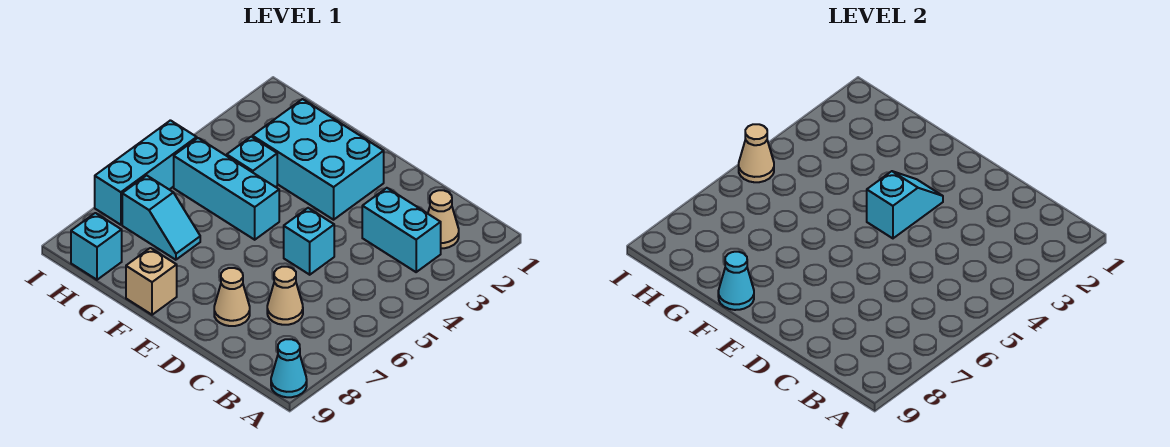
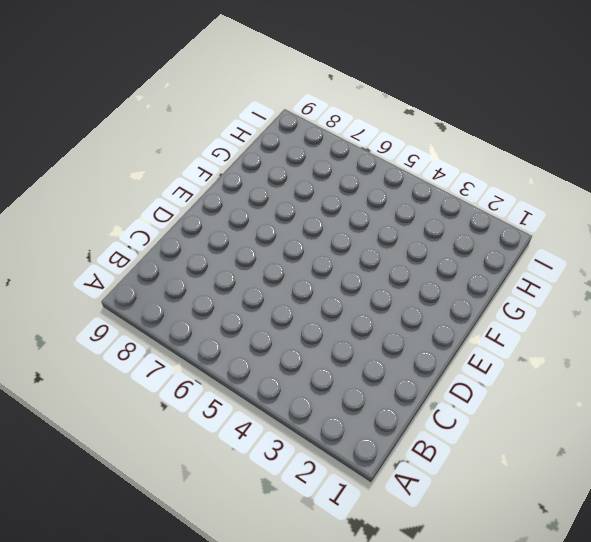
none -> cyan 1x1 cone [271,339,307,397]
none -> tan 1x1 cone [428,190,459,248]
none -> cyan 1x2 brick [362,188,441,272]

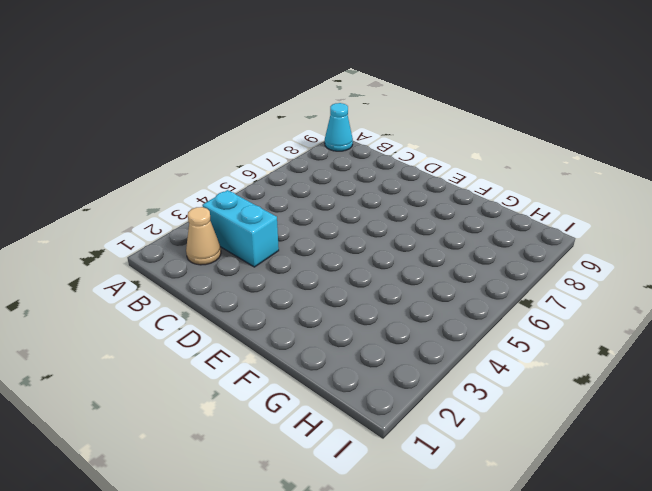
none -> tan 1x1 cone [267,267,303,325]
none -> cyan 1x1 brick [284,208,334,275]
none -> tan 1x1 cone [214,268,250,326]

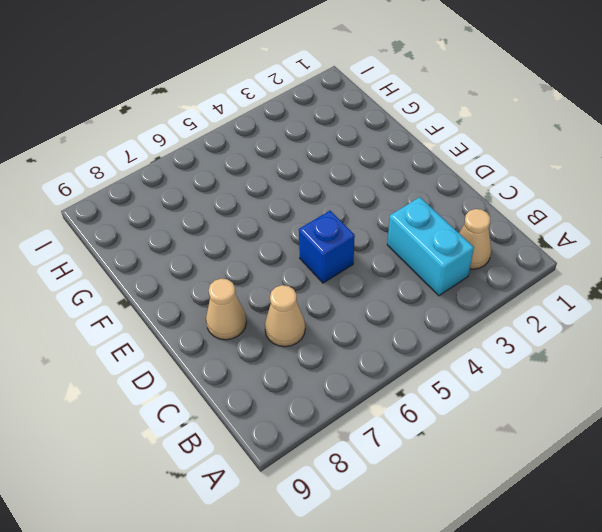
blue 1x1 brick [299,211,355,283] -> cyan 1x1 brick [284,208,334,275]
none -> cyan 1x1 cone [271,339,307,397]
none -> cyan 2x3 brick [252,99,384,220]
none -> cyan 1x3 brick [174,138,279,240]

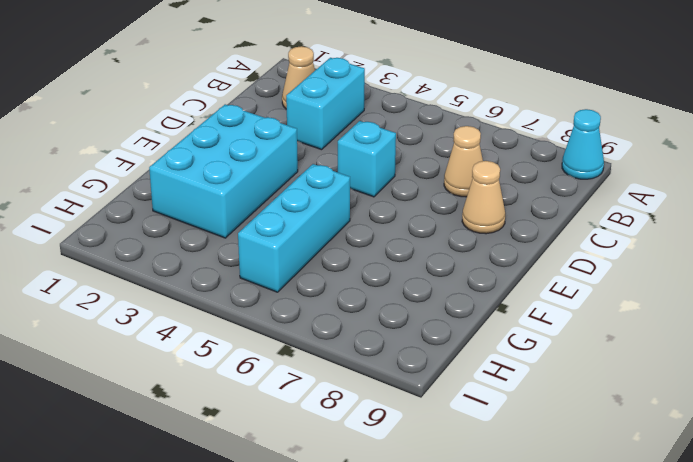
none -> tan 1x1 brick [126,248,177,315]
none -> cyan 1x1 brick [227,137,277,187]
none -> cyan 1x2 slope [122,175,200,260]

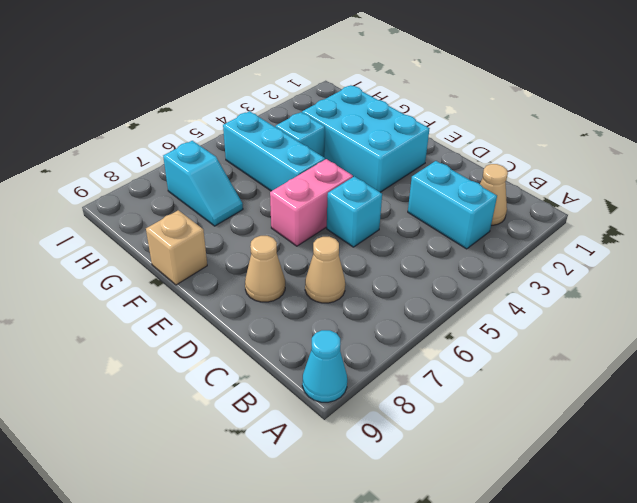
pink 1x2 brick [270,159,353,246] -> none
none -> cyan 1x1 brick [71,213,122,280]
none -> cyan 1x3 brick [95,120,197,225]
none -> cyan 1x2 slope [867,171,943,238]

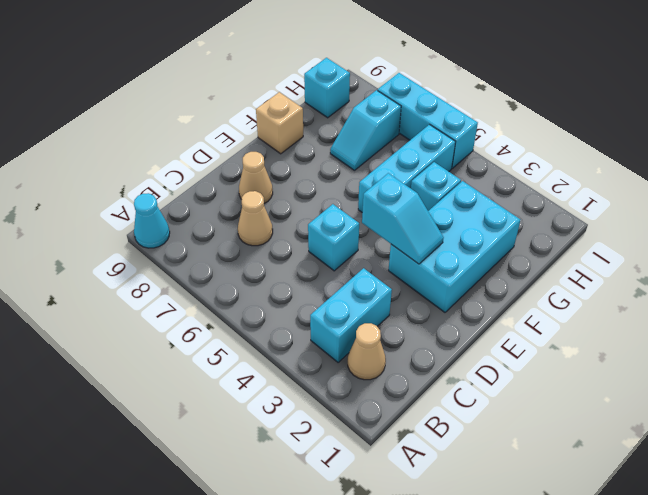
none -> cyan 1x1 cone [718,252,754,310]
none -> tan 1x1 cone [739,124,774,182]

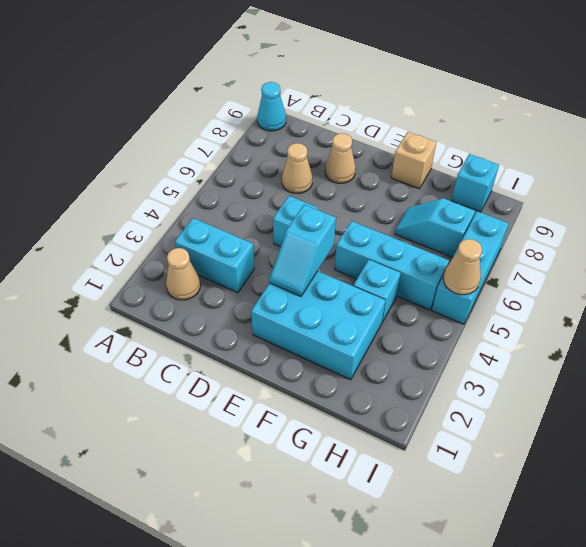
none -> cyan 1x1 cone [718,252,754,310]

